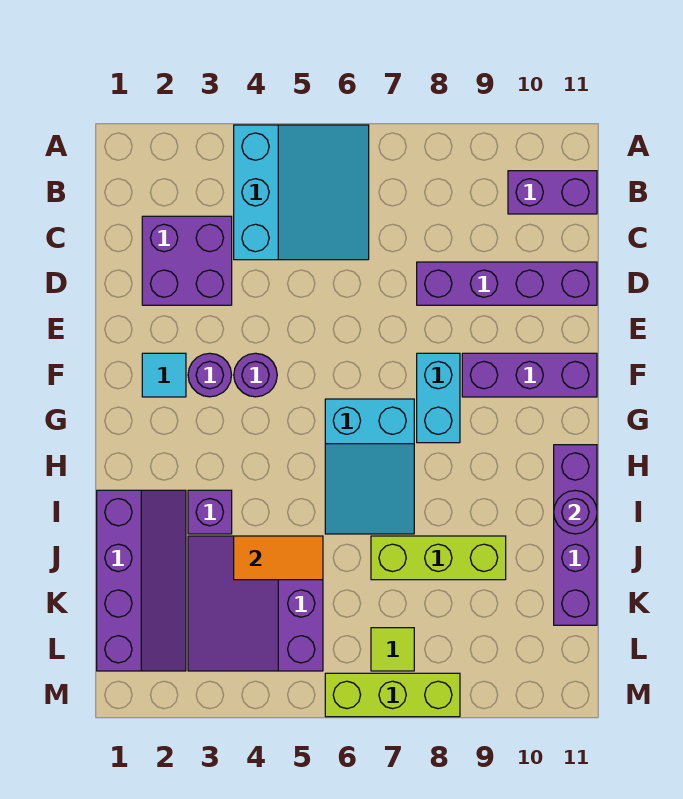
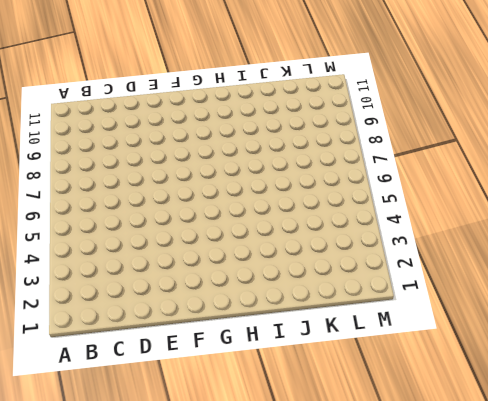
none -> cyan 3x3 slope [234,125,369,260]
none -> purple 1x2 brick [508,171,597,214]
none -> purple 2x2 brick [142,216,232,305]

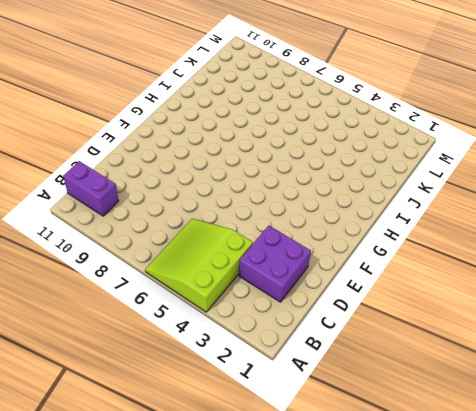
lime 3x3 slope [145,219,253,312] -> cyan 3x3 slope [234,125,369,260]
none -> purple 1x4 brick [417,262,597,305]
none -> cyan 1x1 tile [142,353,186,397]
none -> purple 1x1 round brick [188,353,232,397]

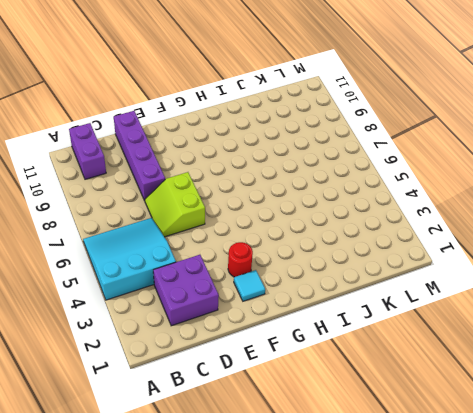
lime 2x2 slope [145,172,205,237] -> none
red 1x1 round brick [228,242,253,277] -> purple 1x1 round brick [188,353,232,397]
none -> purple 1x1 round brick [234,353,277,397]
none -> cyan 1x2 brick [417,353,460,443]
none -> purple 1x3 brick [462,353,597,397]

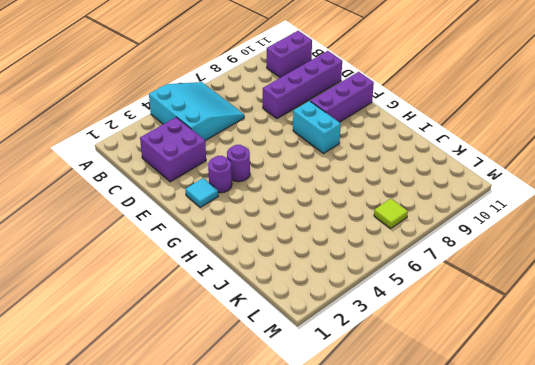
none -> cyan 2x3 slope [325,399,414,534]
none -> purple 1x4 brick [554,445,597,625]
none -> purple 2x4 slope [97,490,186,671]

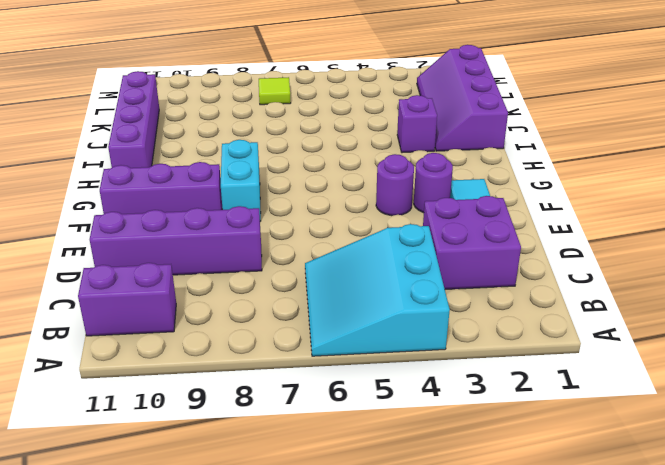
none -> cyan 2x3 slope [325,399,414,534]
none -> purple 3x3 slope [188,536,323,671]
none -> lime 1x3 brick [371,536,506,580]

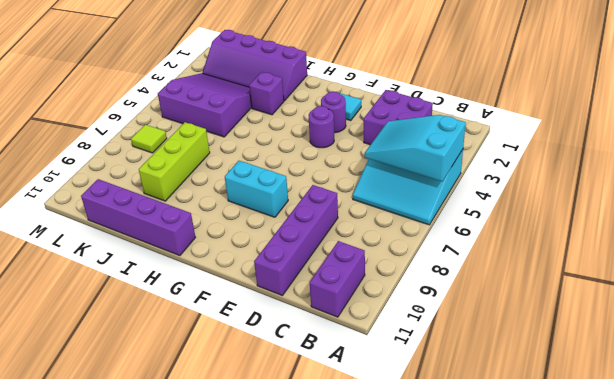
cyan 2x3 slope [365,115,466,181] -> cyan 2x3 slope moved to [325,399,414,534]
none -> purple 1x3 brick [462,353,597,397]
none -> lime 1x3 brick [325,673,460,717]
none -> purple 1x1 round brick [554,490,597,534]

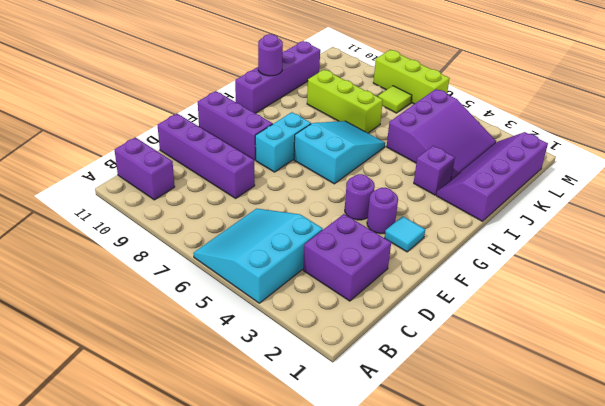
none -> orange 1x2 tile [234,536,323,580]

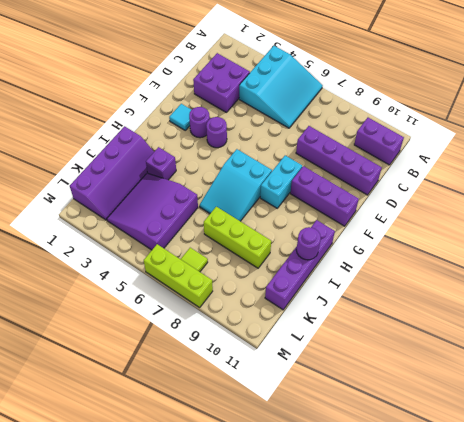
none -> orange 1x2 tile [234,536,323,580]

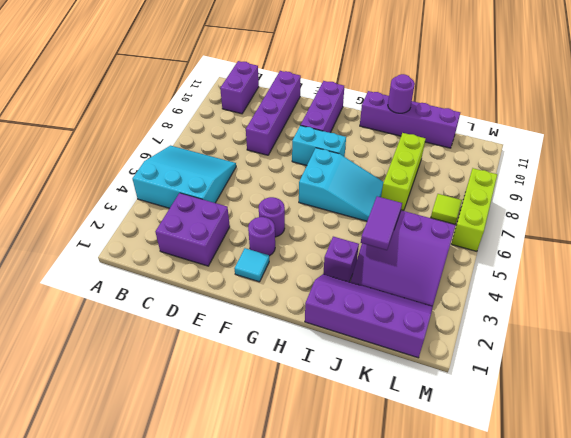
purple 1x2 tile [361,196,402,250] -> orange 1x2 tile [234,536,323,580]

